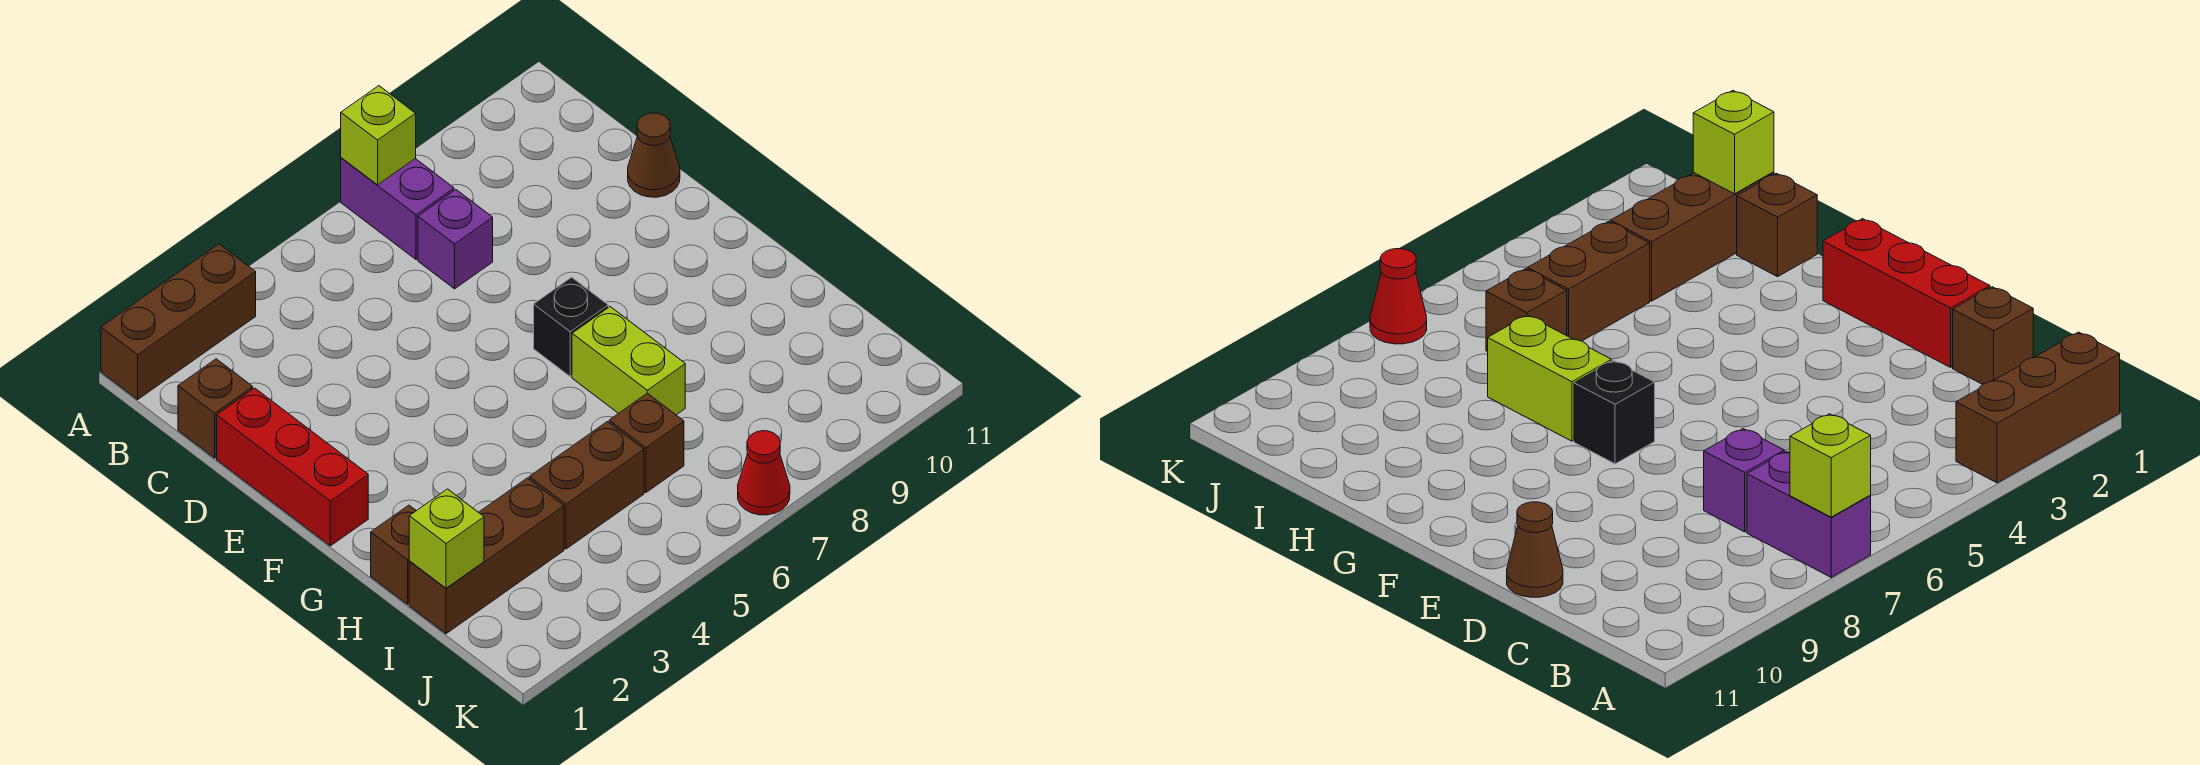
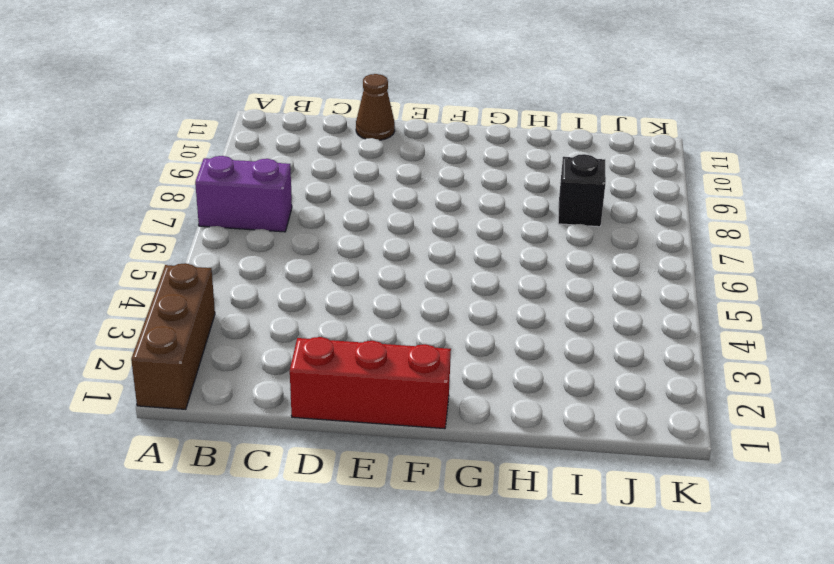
black 1x1 brick [558,154,606,227] -> black 1x1 brick moved to [534,277,608,376]
none -> brown 1x1 brick [178,359,253,458]
none -> purple 1x1 brick [418,190,493,289]
none -> lime 1x2 brick [572,307,685,415]

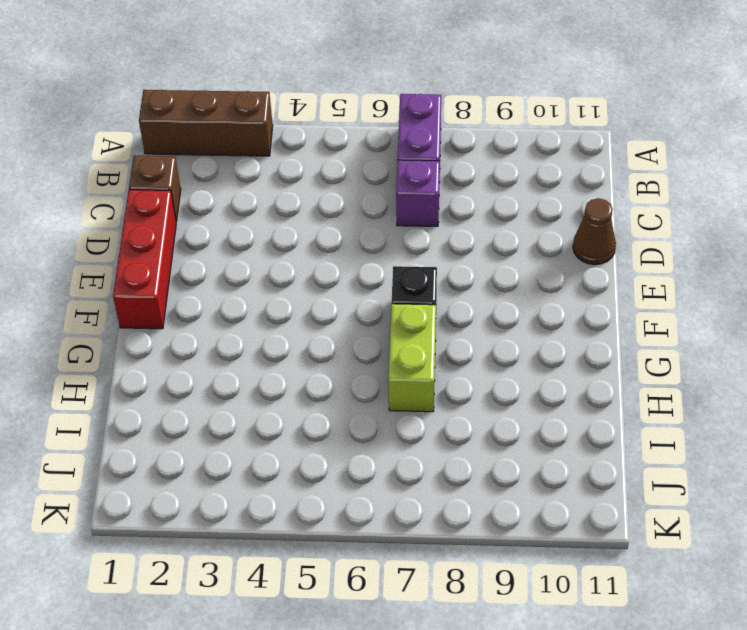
none -> brown 1x1 brick [371,505,416,604]
none -> brown 1x3 brick [409,478,564,634]
none -> brown 1x2 brick [529,422,644,549]

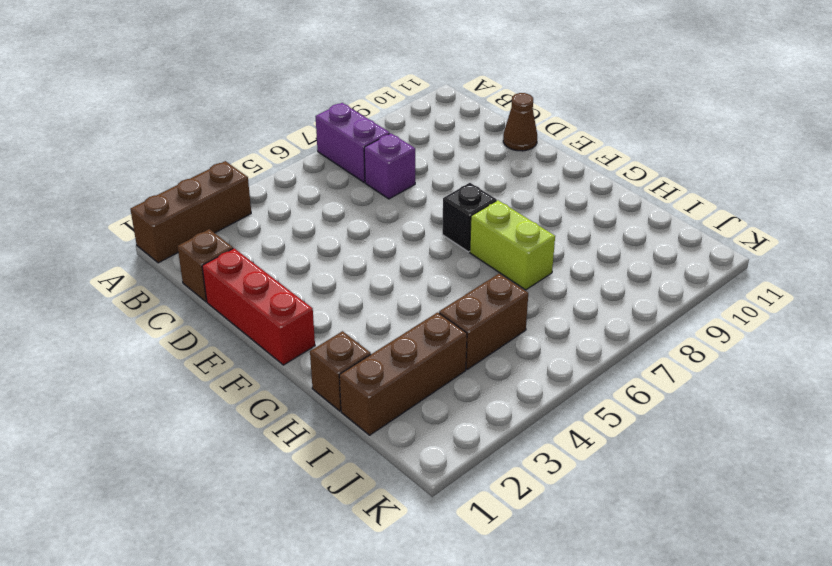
none -> brown 1x1 brick [609,393,684,493]
none -> red 1x1 cone [738,431,790,515]
none -> lime 1x1 brick [341,86,416,185]

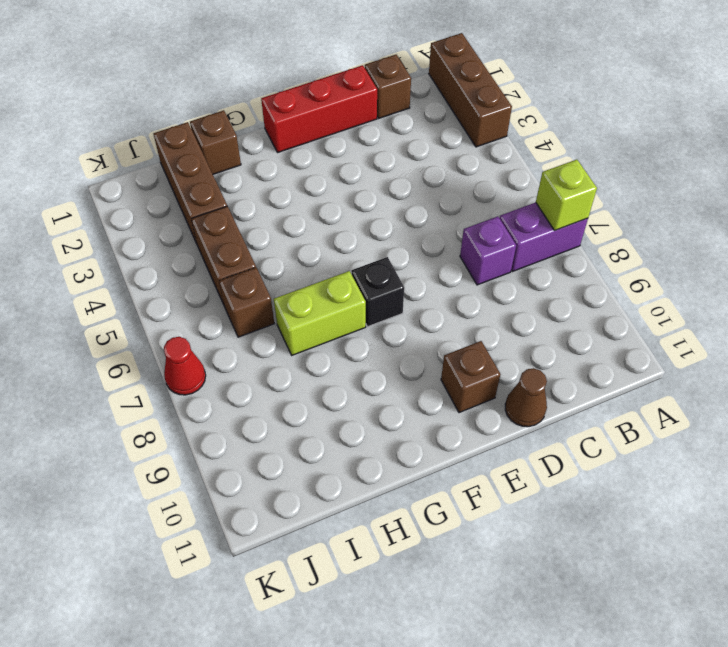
brown 1x1 brick [441,341,501,413] -> none
none -> lime 1x1 brick [409,489,484,588]

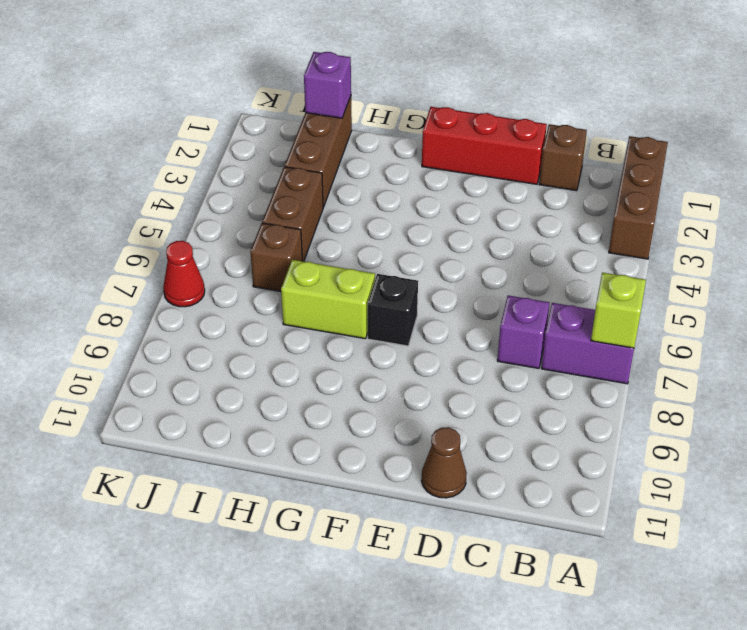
purple 1x1 brick [304,52,351,118] -> lime 1x1 brick [409,489,484,588]
none -> brown 1x1 brick [371,505,416,604]

